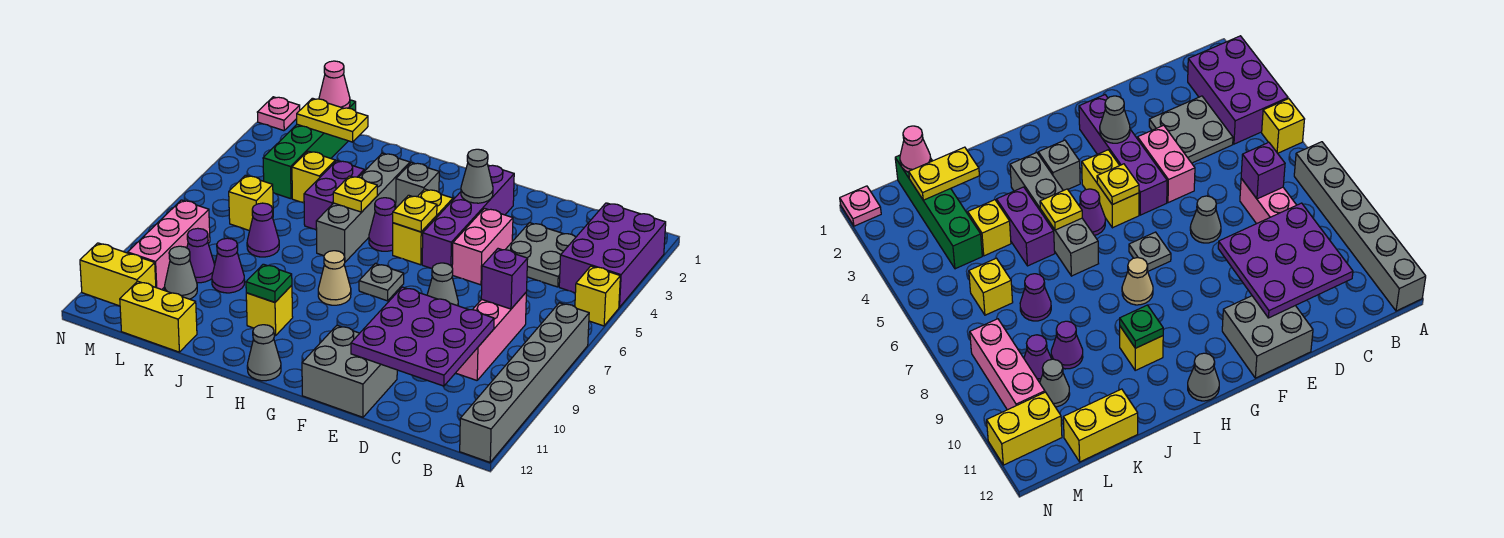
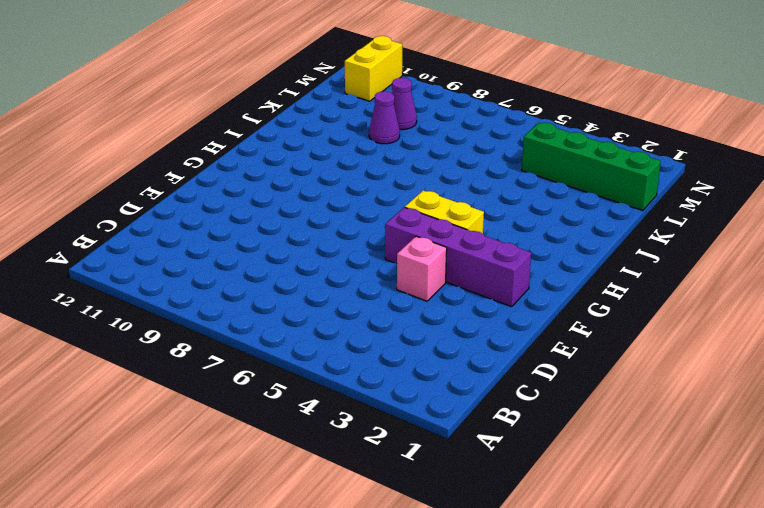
pink 1x1 brick [397,236,447,301] -> pink 1x2 brick [452,208,513,285]
none -> purple 2x3 brick [559,203,666,307]
none -> yellow 1x1 brick [575,266,620,326]
none -> grey 1x6 brick [460,303,589,462]
none -> grey 2x2 plate [505,223,576,287]

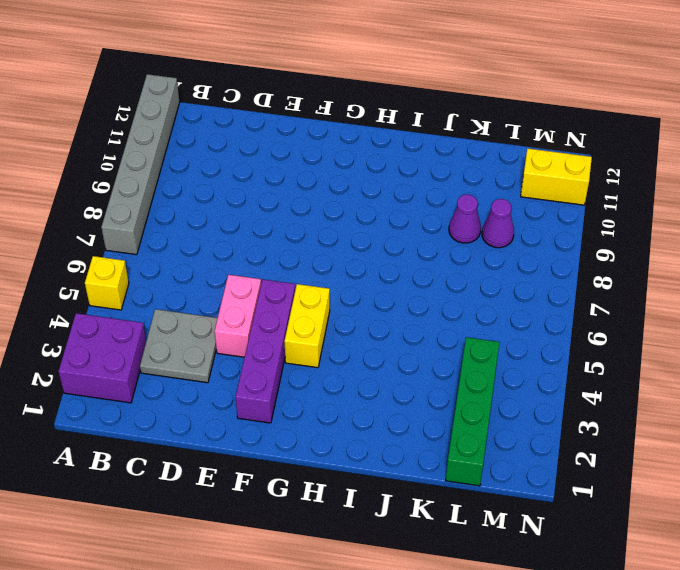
purple 2x2 brick [58,313,146,403] -> purple 2x3 brick [559,203,666,307]
none -> pink 1x3 brick [456,293,526,380]
none -> grey 1x1 cone [427,263,458,306]
none -> grey 2x2 brick [302,325,397,417]
none -> grey 1x1 plate [359,264,404,301]

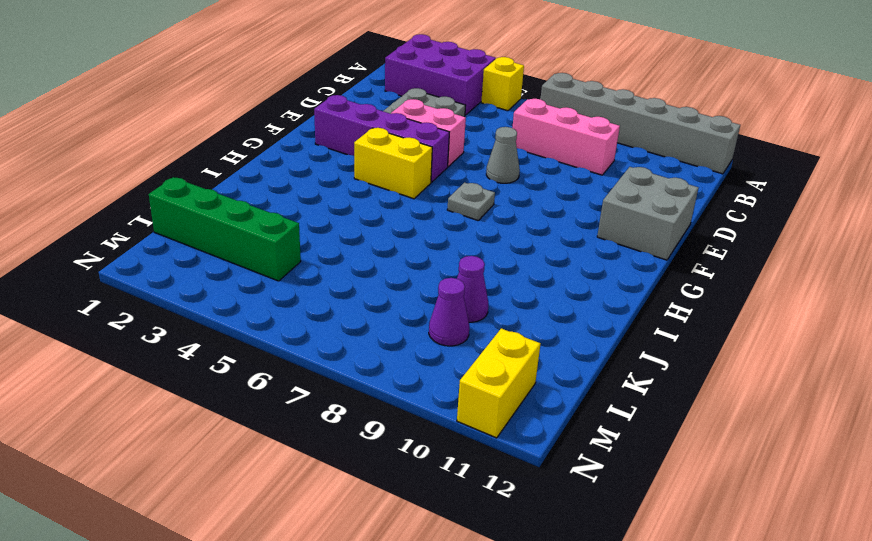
none -> grey 1x1 brick [396,163,439,208]
none -> purple 1x1 cone [369,198,395,251]
none -> tan 1x1 cone [318,251,351,305]
none -> grey 1x1 cone [247,325,281,381]

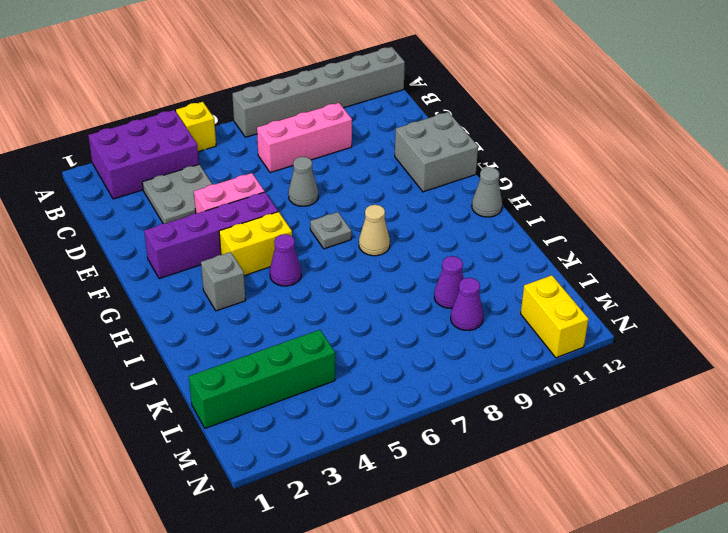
none -> grey 1x4 brick [316,153,410,262]
none -> yellow 1x1 brick [246,285,293,336]
none -> purple 1x2 brick [304,161,364,230]
none -> yellow 1x1 brick [292,151,335,203]

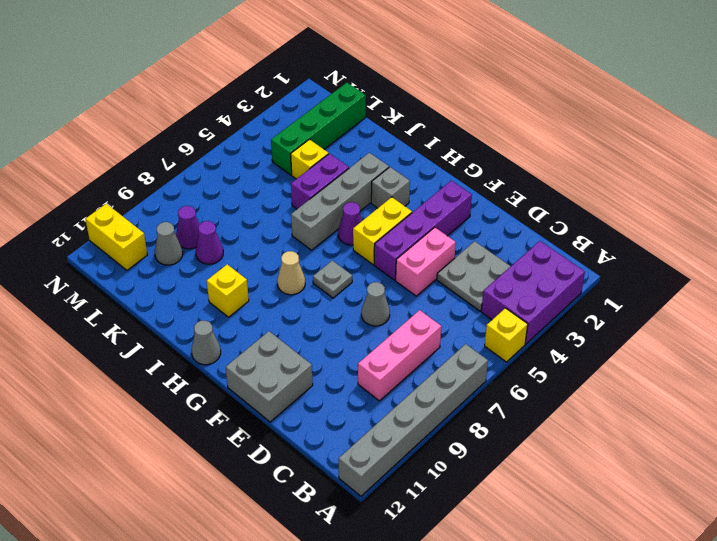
none -> purple 1x1 cone [247,203,279,257]
none -> yellow 1x2 brick [120,281,197,352]
none -> yellow 1x1 brick [229,175,273,231]
none -> pink 1x3 brick [128,200,210,290]

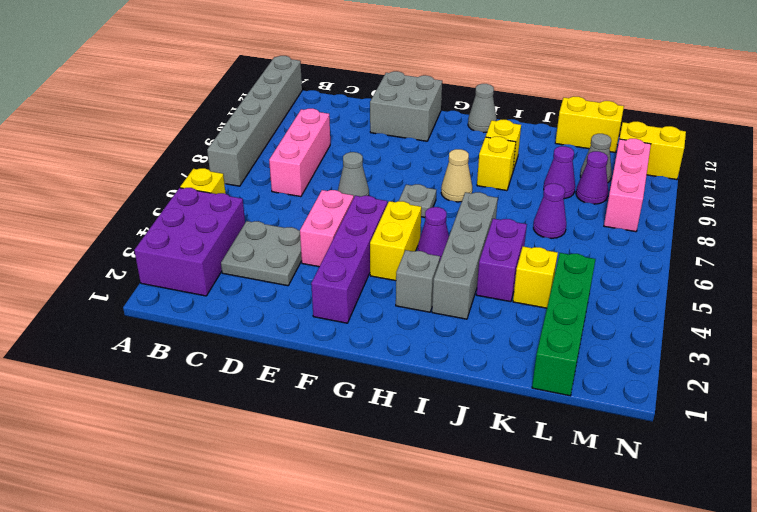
yellow 1x1 brick [477,137,516,191] -> yellow 1x1 brick moved to [229,175,273,231]
none -> pink 1x1 plate [257,97,300,131]
none -> purple 1x1 brick [481,249,528,309]
none -> purple 3x3 plate [351,287,494,386]
none -> grey 1x1 cone [461,149,493,203]

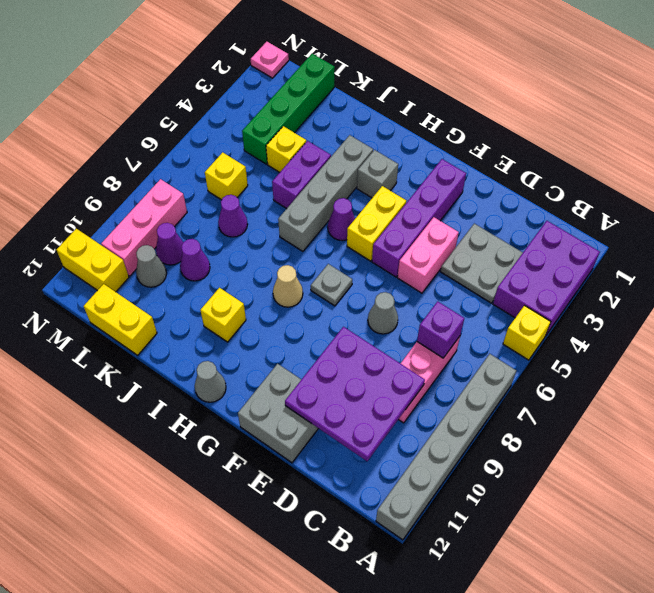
none -> grey 1x1 cone [461,149,493,203]
none -> yellow 1x1 plate [393,195,437,232]
none -> yellow 1x1 plate [333,176,377,212]
none -> green 1x1 plate [246,264,292,302]

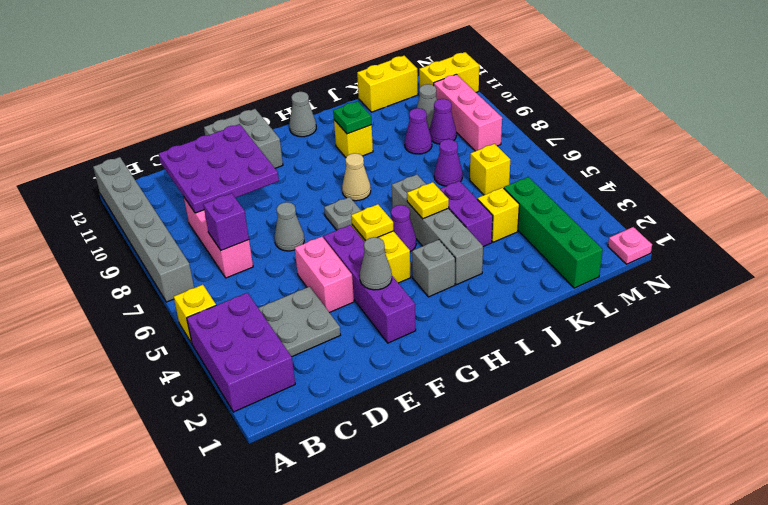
none -> yellow 1x2 plate [297,98,368,142]
none -> pink 1x1 cone [319,61,350,108]

